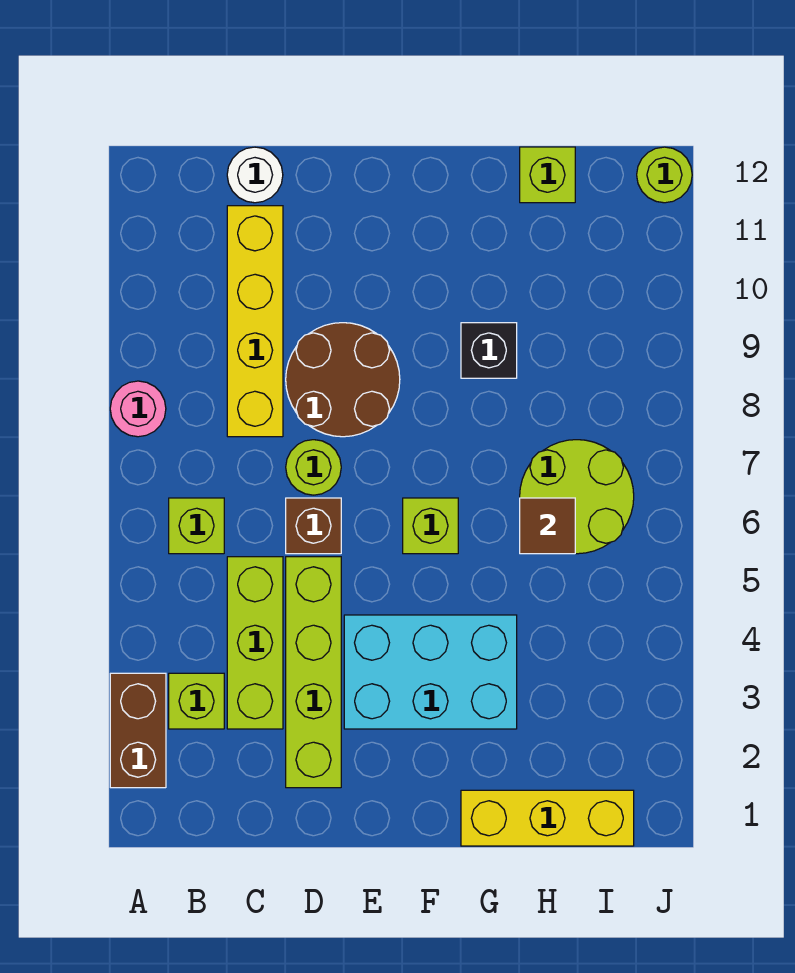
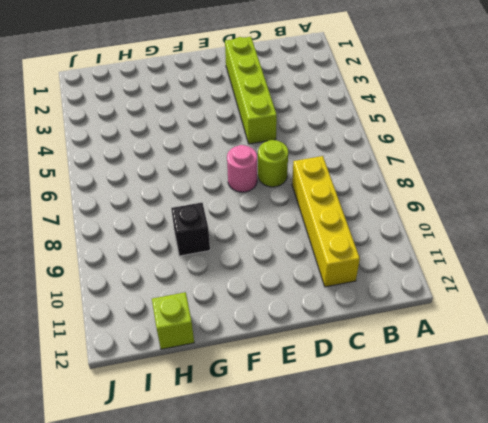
pink 1x1 round brick [227,145,257,192] -> pink 1x1 round brick moved to [110,381,166,437]
none -> brown 1x2 brick [110,673,166,788]
none -> lime 1x1 brick [169,673,224,729]
none -> lime 1x1 brick [169,498,224,554]

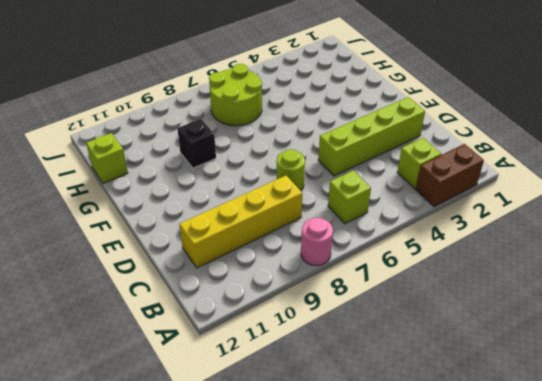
none -> lime 1x3 brick [227,557,283,729]
none -> white 1x1 round brick [227,147,283,203]
none -> brown 1x1 brick [286,498,341,554]

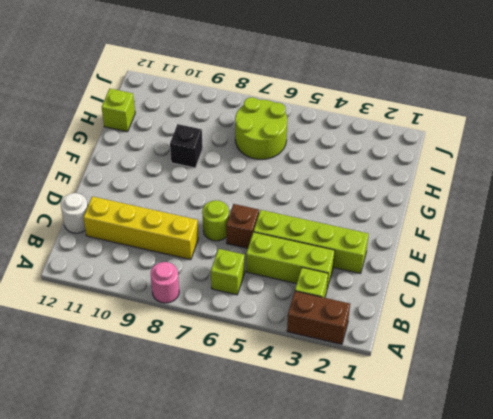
none -> brown 2x2 round brick [286,323,400,437]
none -> cyan 2x3 brick [344,615,517,729]
none -> lime 1x1 brick [403,498,458,554]

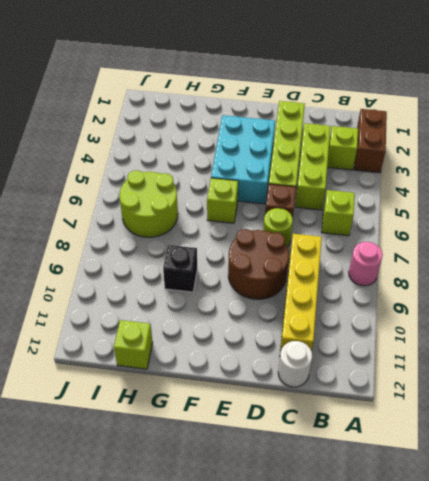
cyan 2x3 brick [211,115,275,204] -> cyan 2x3 brick turned to [344,615,517,729]
none -> yellow 1x3 brick [461,790,634,846]
none -> lime 1x1 round brick [637,147,692,203]
none -> brown 1x1 tile [520,498,575,554]

